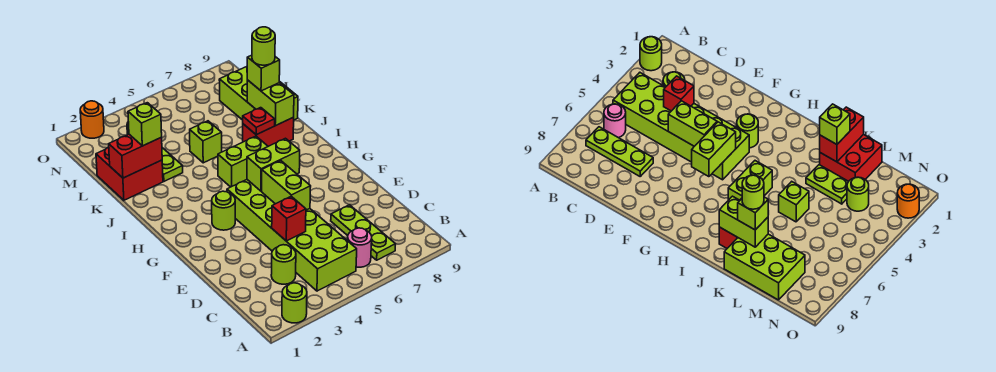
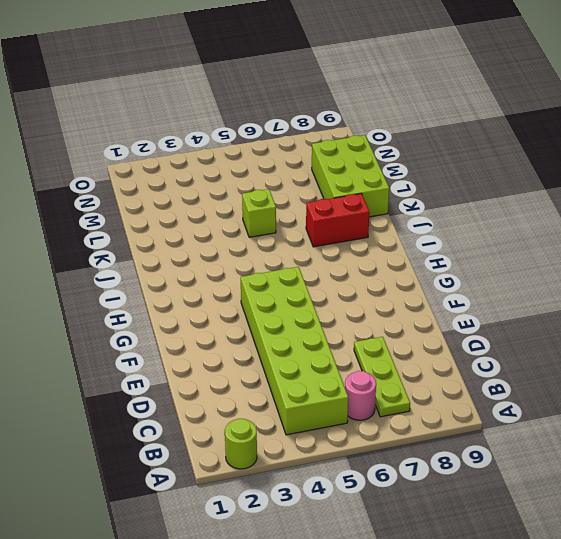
none -> lime 1x1 round brick [271,245,296,284]
none -> lime 1x1 round brick [212,191,235,230]
none -> lime 1x2 brick [218,136,268,187]

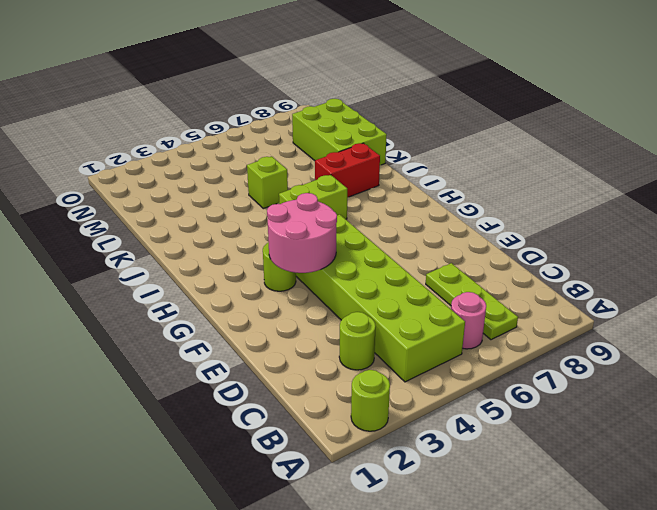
pink 2x2 round brick [267,193,337,273] -> none
none -> red 2x2 brick [96,147,163,200]
none -> lime 1x2 plate [162,148,183,181]
none -> lime 1x1 round brick [847,177,869,211]

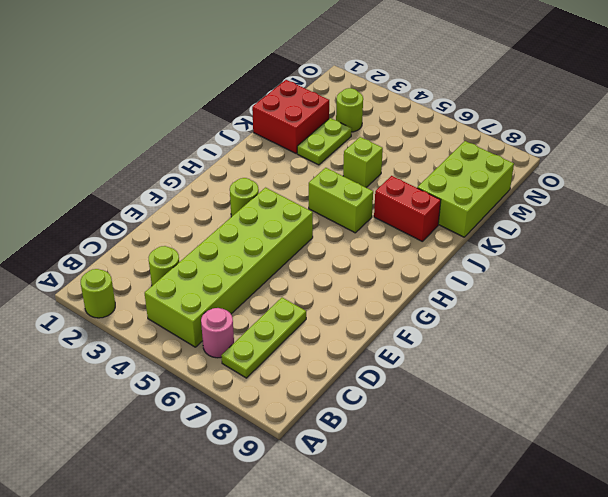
none -> orange 1x1 round brick [80,101,104,138]
none -> red 1x1 brick [272,196,306,241]
none -> lime 1x2 brick [262,161,311,210]

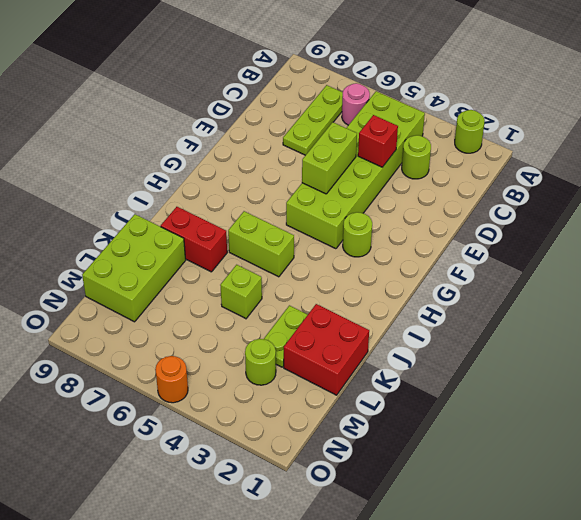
orange 1x1 round brick [155,356,188,403] -> orange 1x1 round brick moved to [80,101,104,138]
none -> lime 1x2 brick [247,138,300,191]
none -> red 1x1 plate [243,108,275,135]
none -> lime 1x2 brick [247,80,294,126]

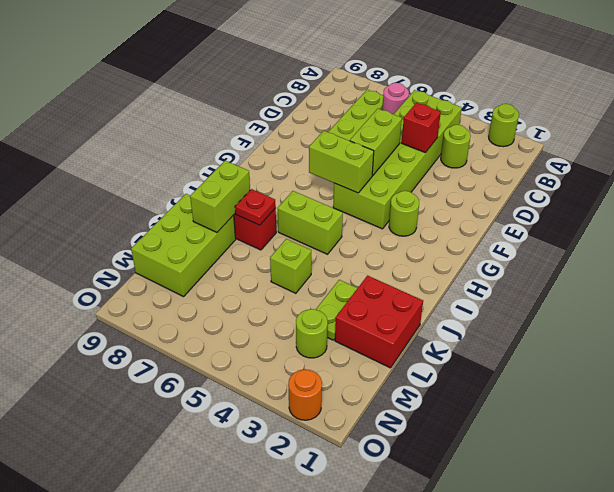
none -> red 1x2 brick [109,134,162,178]
none -> lime 1x1 brick [128,103,162,146]
none -> lime 1x1 brick [247,55,280,91]

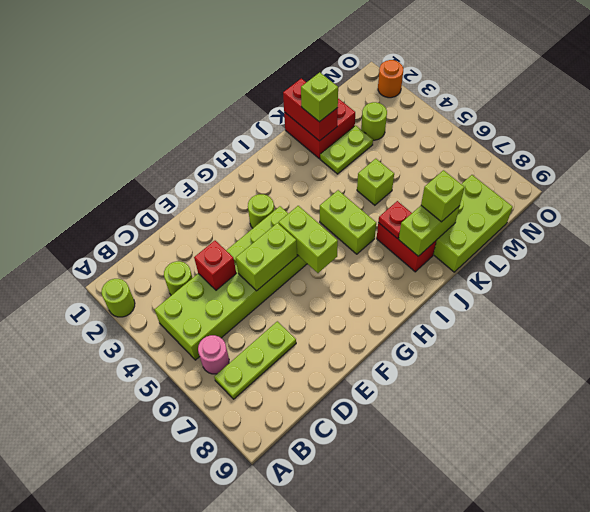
none -> lime 1x1 round brick [252,27,275,65]

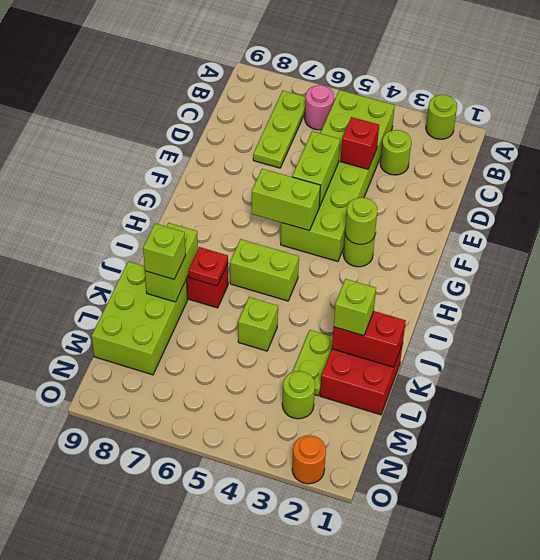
lime 1x1 round brick [345,197,377,245] -> lime 1x1 round brick moved to [252,27,275,65]

